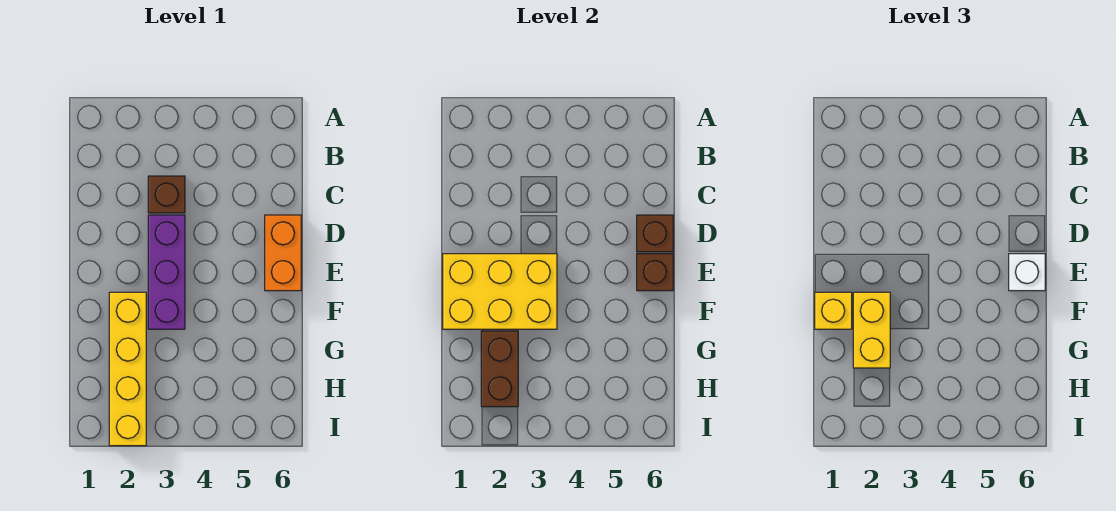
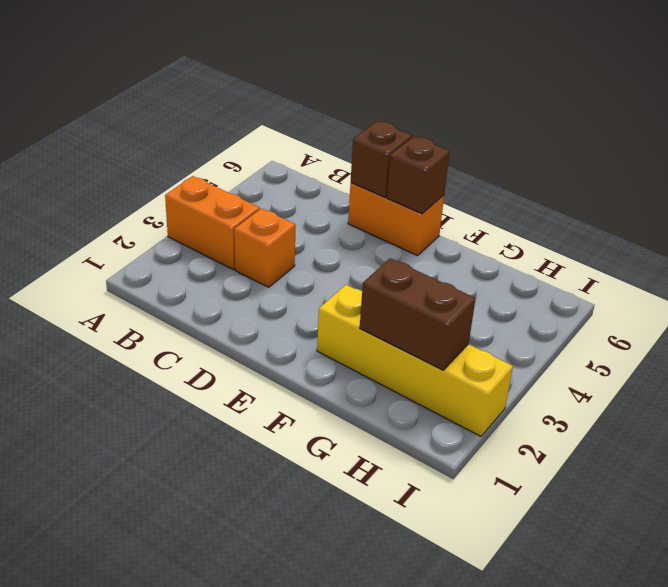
orange 1x2 brick [165,176,260,270] -> none
orange 1x1 brick [234,208,296,287] -> brown 1x1 brick [148,176,185,213]
none -> purple 1x3 brick [148,215,185,329]
none -> yellow 2x3 brick [443,254,557,329]

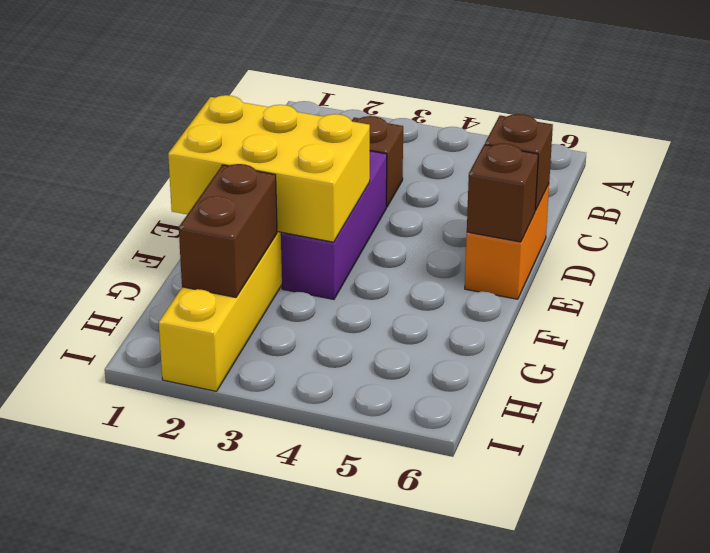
none -> white 1x1 brick [1009,254,1045,291]
none -> yellow 1x1 brick [815,292,852,329]

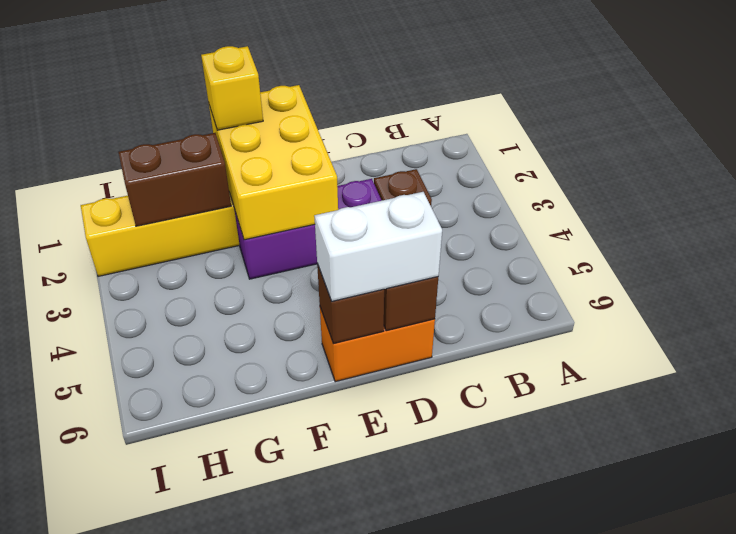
white 1x2 brick [314,192,442,301] -> white 1x1 brick [1009,254,1045,291]
none -> yellow 1x2 brick [853,292,890,368]

